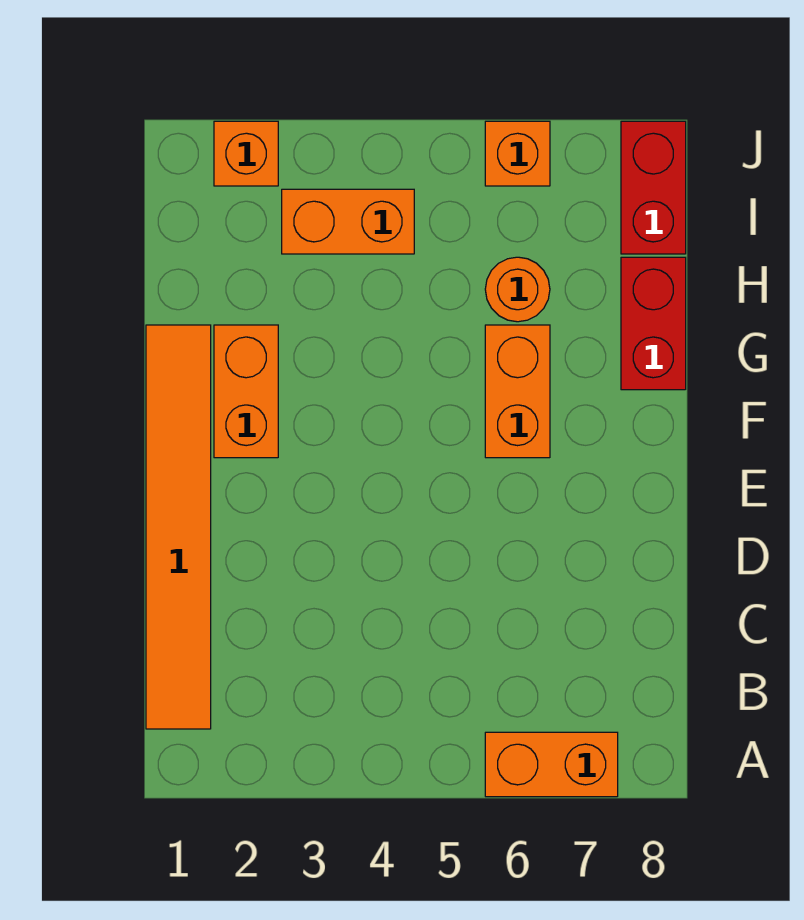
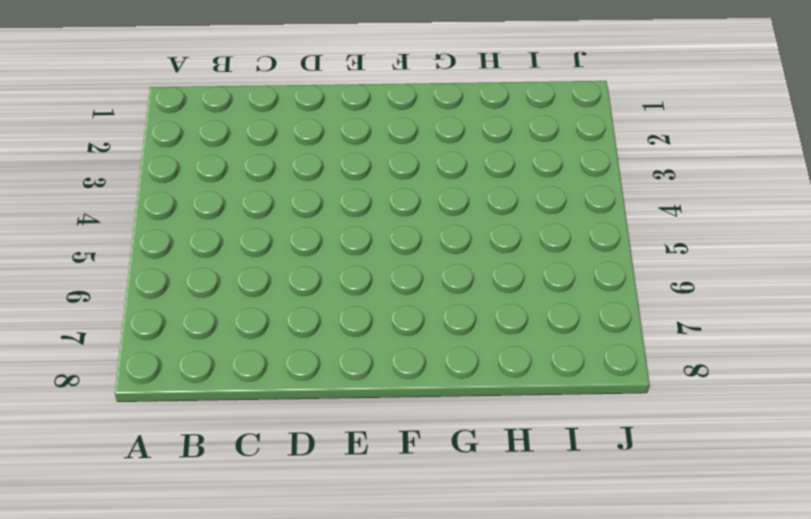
none -> orange 1x2 brick [485,732,618,797]
none -> orange 1x6 tile [146,325,211,729]

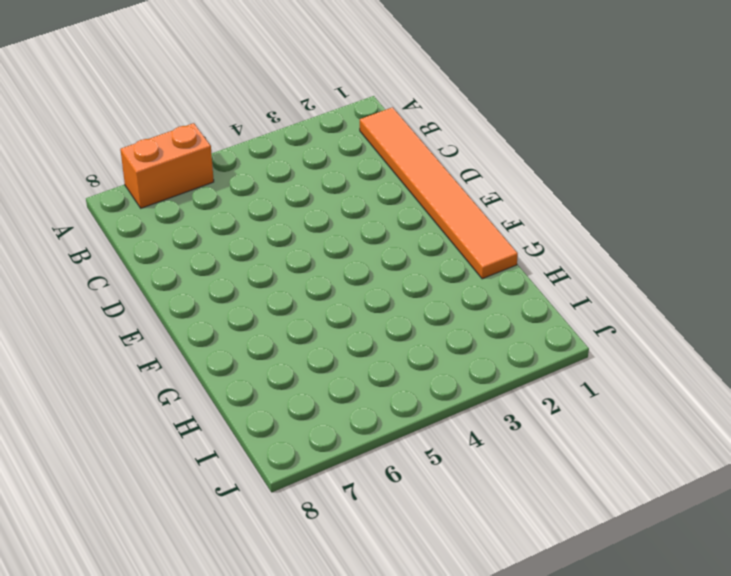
none -> orange 1x2 brick [214,325,278,458]
none -> orange 1x2 brick [485,325,550,458]

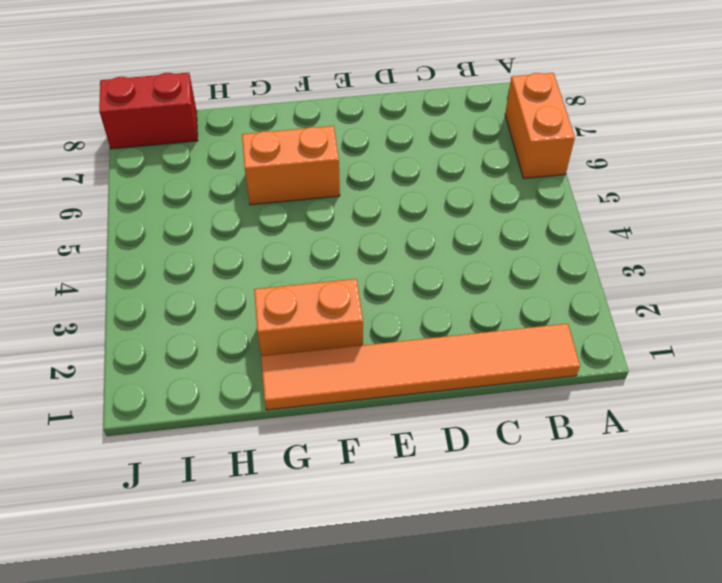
none -> red 1x2 brick [621,257,686,390]
none -> orange 1x1 round brick [485,257,550,322]

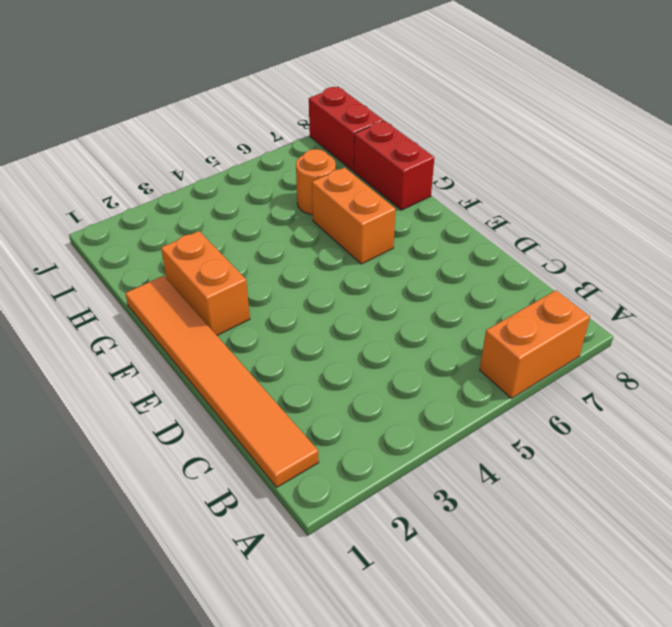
none -> orange 1x2 brick [282,189,414,254]
none -> orange 1x1 brick [214,121,278,186]

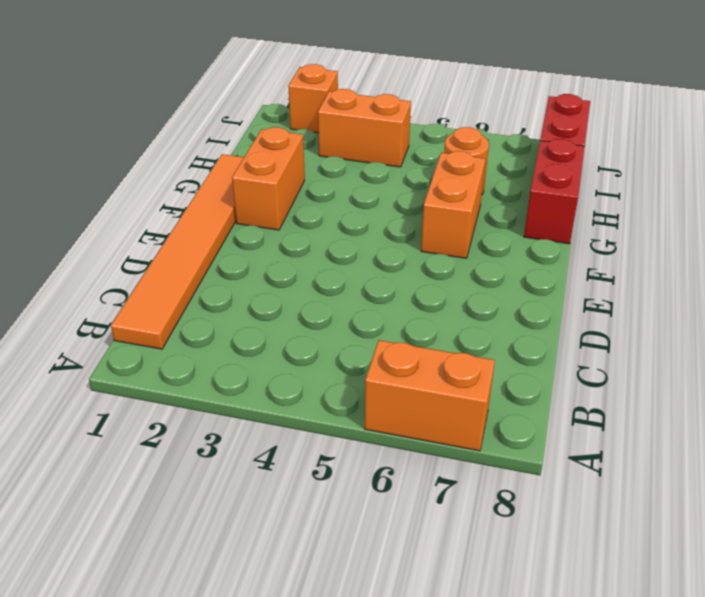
none -> orange 1x1 brick [485,121,550,186]

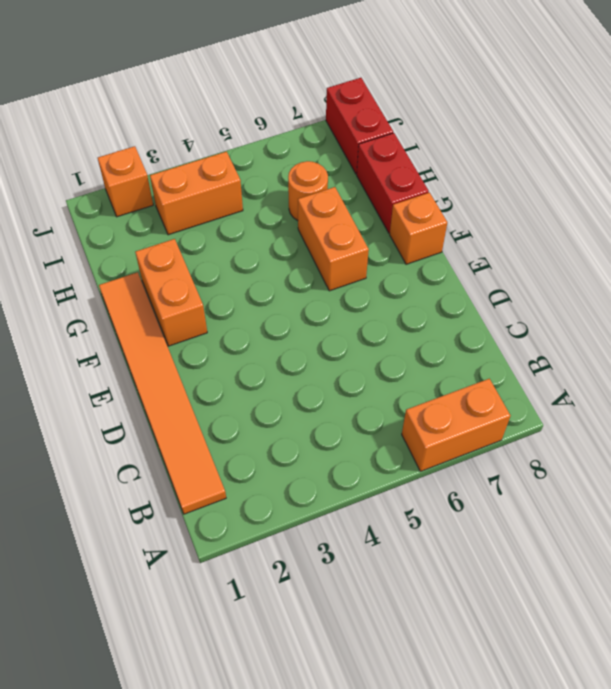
orange 1x1 brick [390,193,447,264] -> orange 1x1 brick moved to [485,121,550,186]

